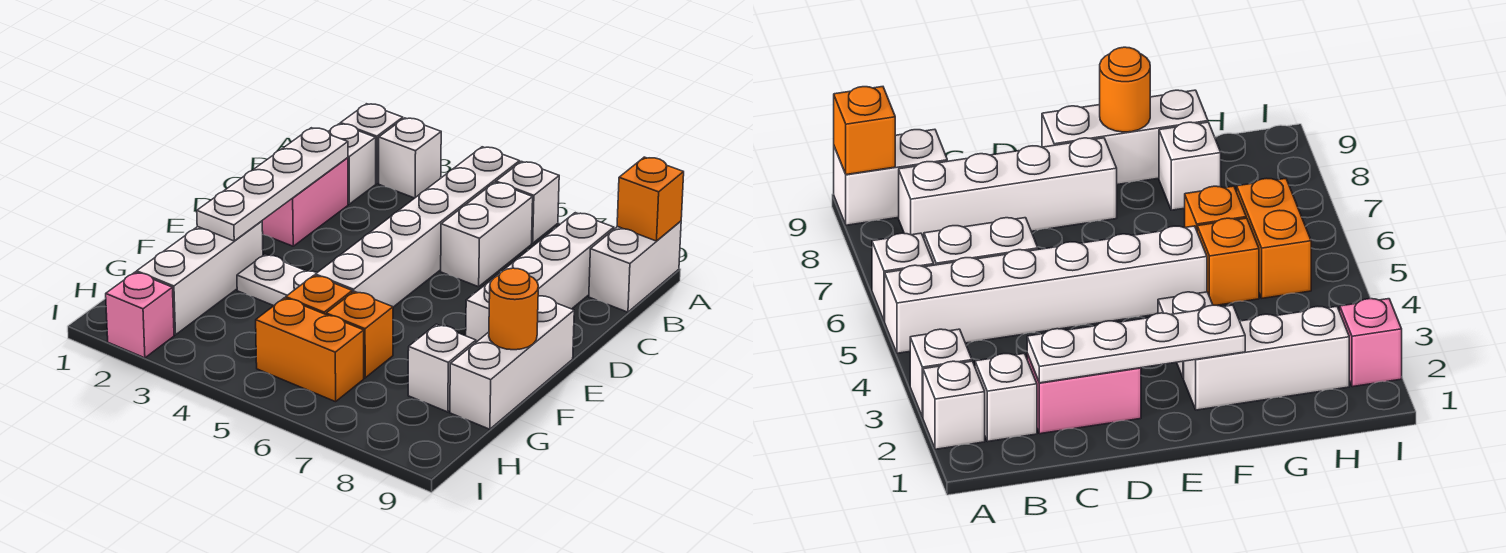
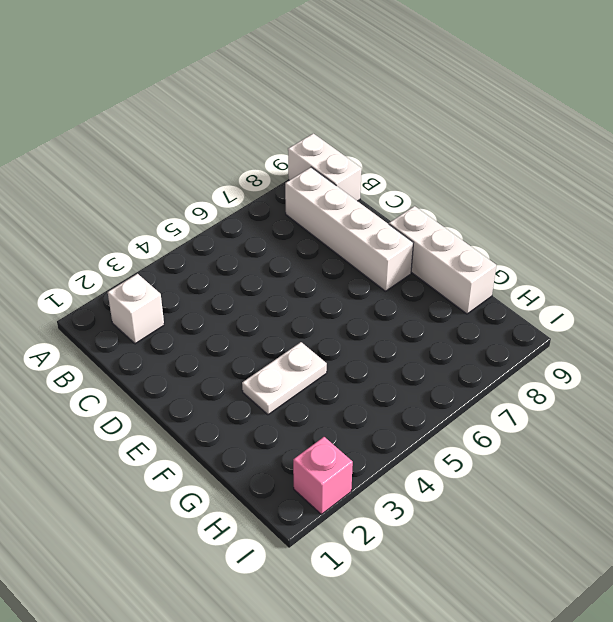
none -> white 1x1 brick [341,104,403,184]
none -> white 1x1 brick [379,118,441,198]
none -> white 1x6 brick [315,147,520,307]

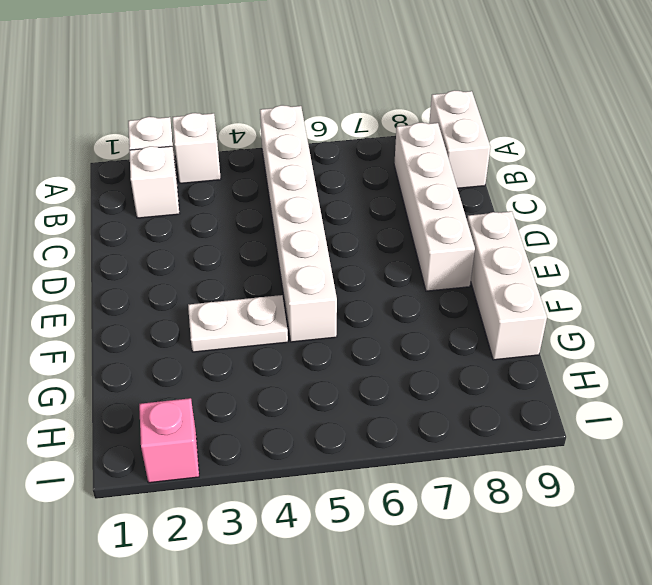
none -> white 1x1 brick [496,162,559,243]
none -> white 1x2 brick [441,182,533,287]
none -> pink 1x2 brick [262,158,348,246]

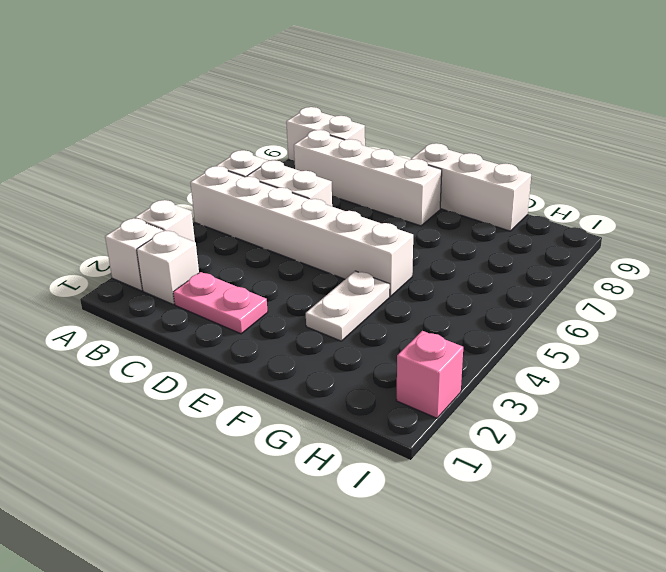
pink 1x2 plate [173,272,268,334] -> pink 1x2 brick [262,158,348,246]
none -> white 1x3 brick [137,221,263,335]
none -> orange 1x1 brick [286,275,352,314]
none -> orange 1x1 brick [326,291,393,378]

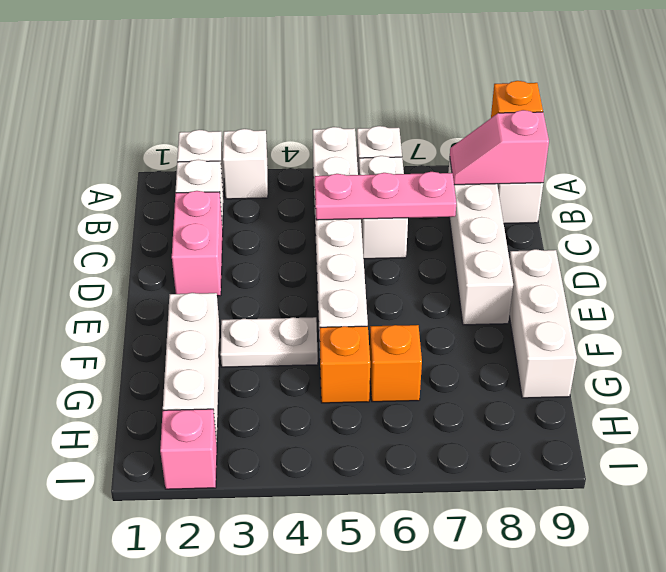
pink 1x2 slope [450,110,549,185] -> none
pink 1x3 plate [315,172,456,220] -> none
none -> white 1x1 brick [408,324,476,412]
none -> orange 1x2 brick [256,298,364,402]
none -> white 1x4 plate [197,128,348,241]

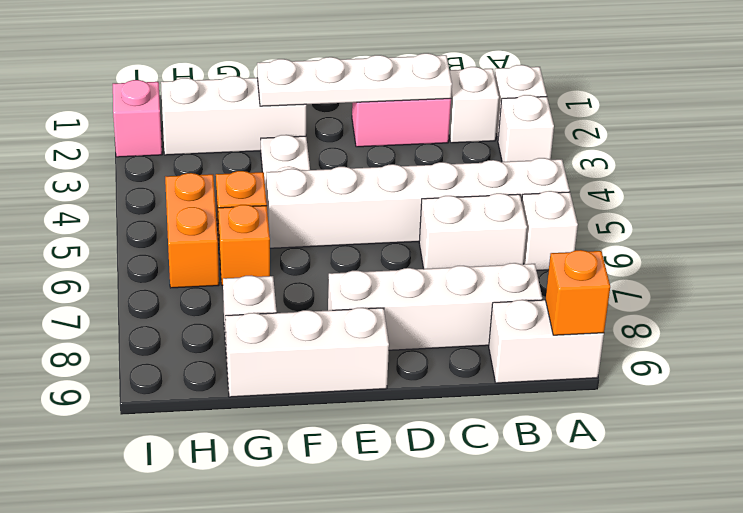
none -> orange 1x1 round brick [489,268,538,350]

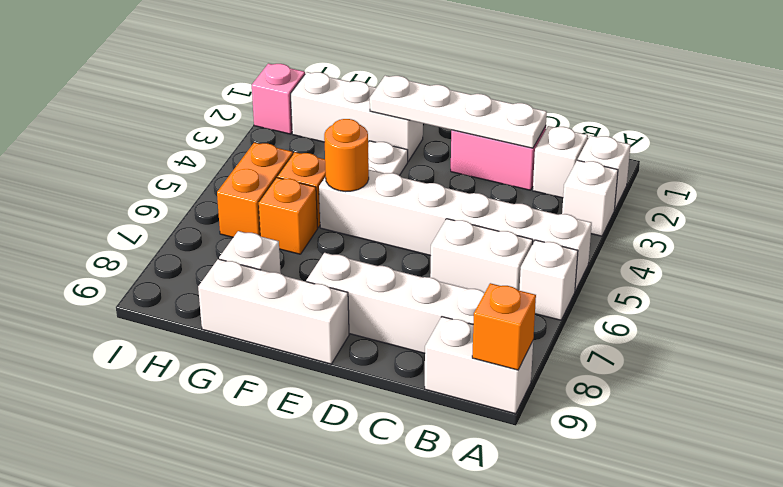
orange 1x1 round brick [324,119,369,192] -> orange 1x1 round brick moved to [489,268,538,350]

